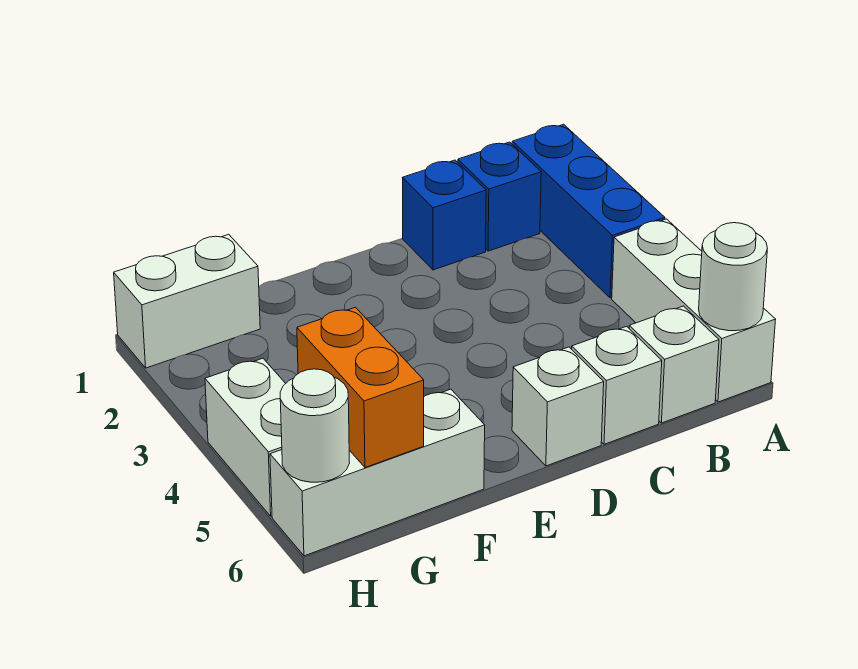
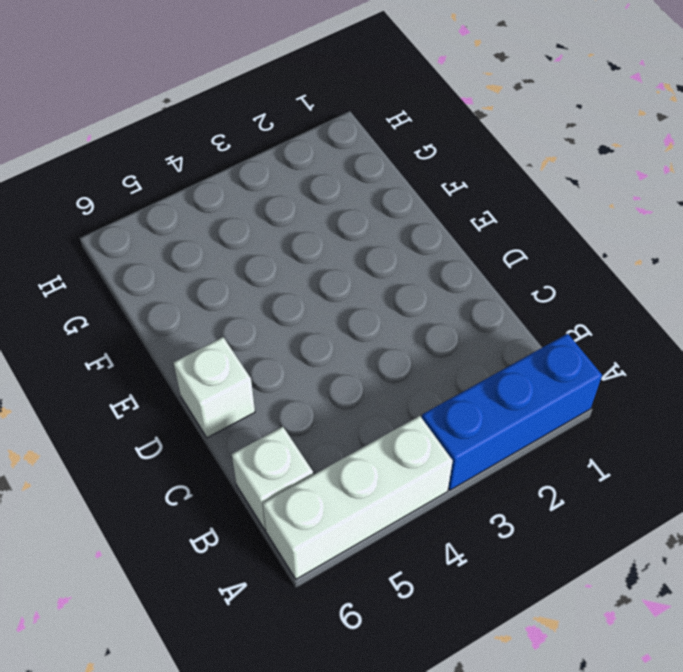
none -> blue 1x1 brick [458,142,541,251]
none -> blue 1x1 brick [403,160,486,270]
none -> white 1x1 brick [572,327,662,444]

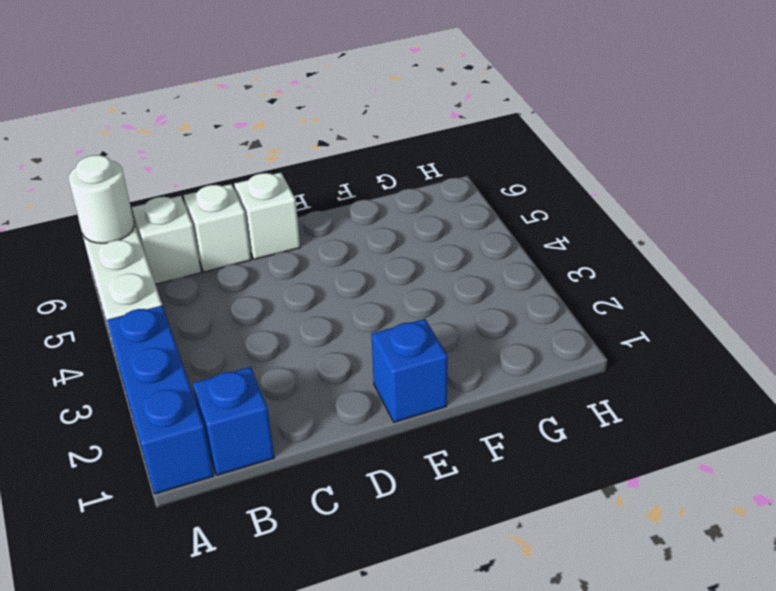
blue 1x1 brick [371,319,448,422] -> blue 1x1 brick moved to [403,160,486,270]
none -> white 1x3 brick [270,389,485,556]
none -> white 1x2 brick [114,234,260,368]
none -> white 1x2 brick [205,358,286,516]

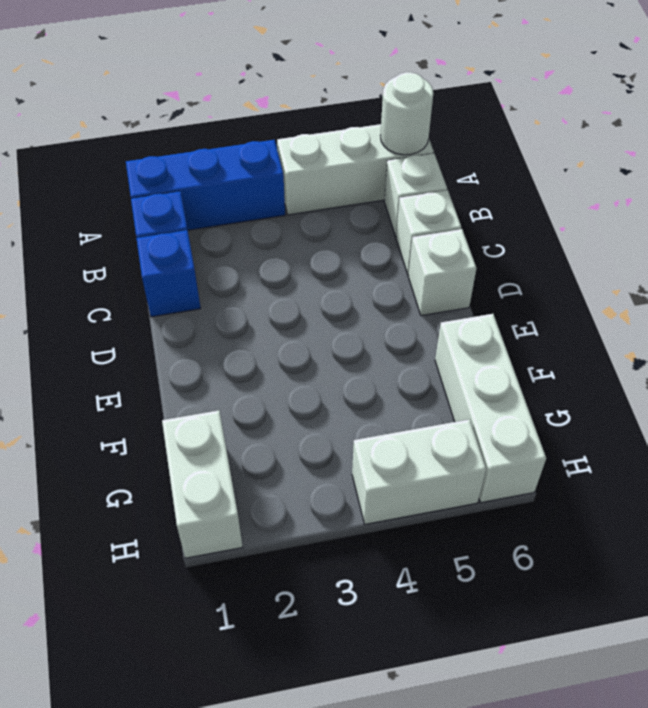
none -> orange 1x2 brick [297,307,424,468]
none -> white 1x1 round brick [280,369,349,482]

